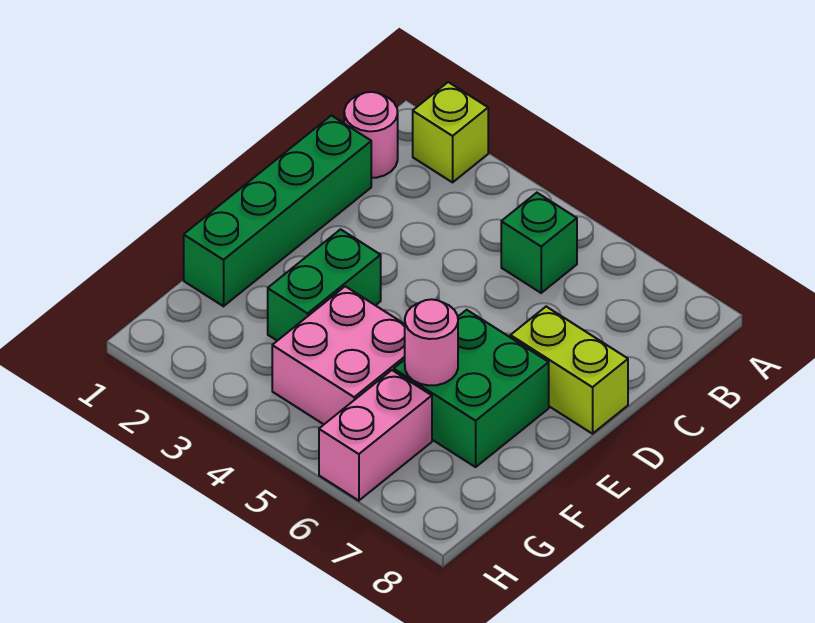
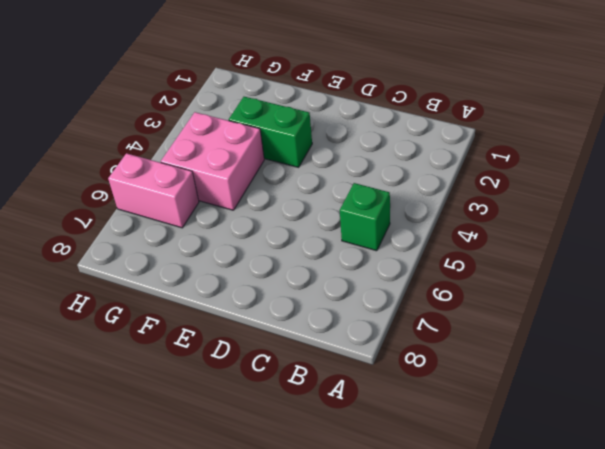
none -> lime 1x1 brick [413,82,488,182]
none -> pink 1x1 round brick [344,92,398,178]

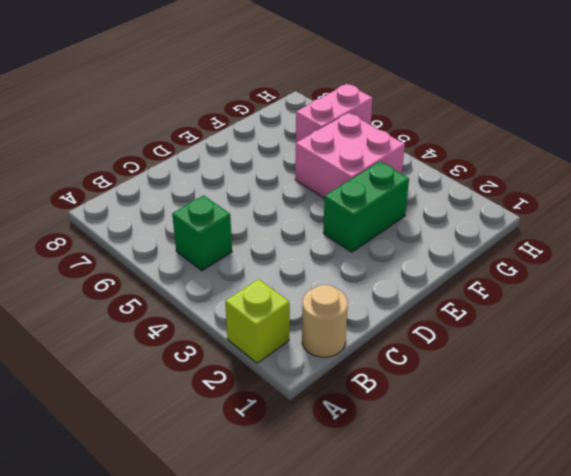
tan 1x1 round brick [302,285,348,357] -> pink 1x1 round brick [344,92,398,178]
none -> green 1x4 brick [184,115,371,306]
none -> lime 1x2 brick [510,307,628,434]

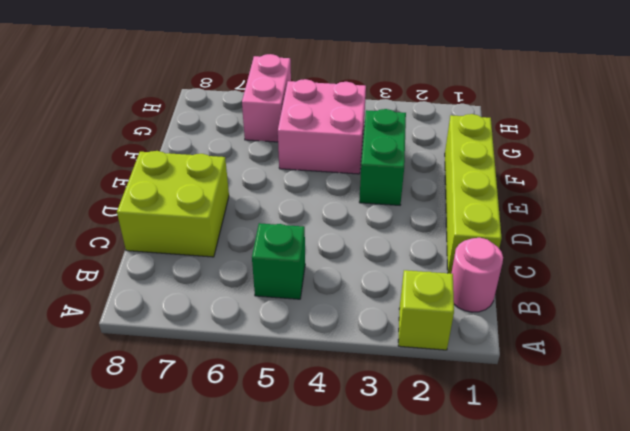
lime 1x4 brick [445,114,502,274] -> green 1x4 brick [184,115,371,306]
lime 2x2 brick [117,151,229,257] -> lime 1x2 brick [510,307,628,434]
none -> green 2x2 brick [394,310,549,467]
none -> pink 1x1 round brick [405,299,458,385]

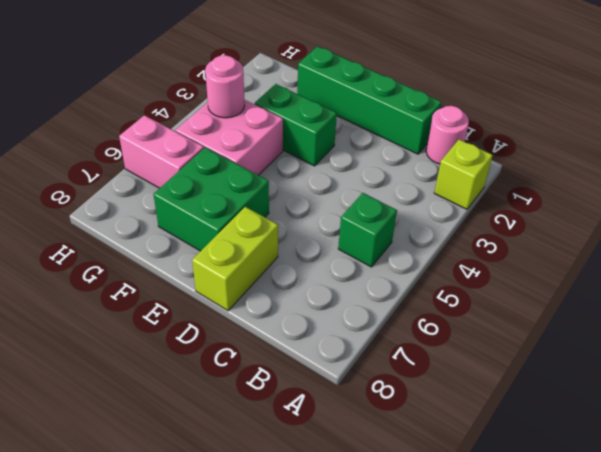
pink 1x1 round brick [205,55,245,118] -> pink 1x1 round brick moved to [405,299,458,385]

